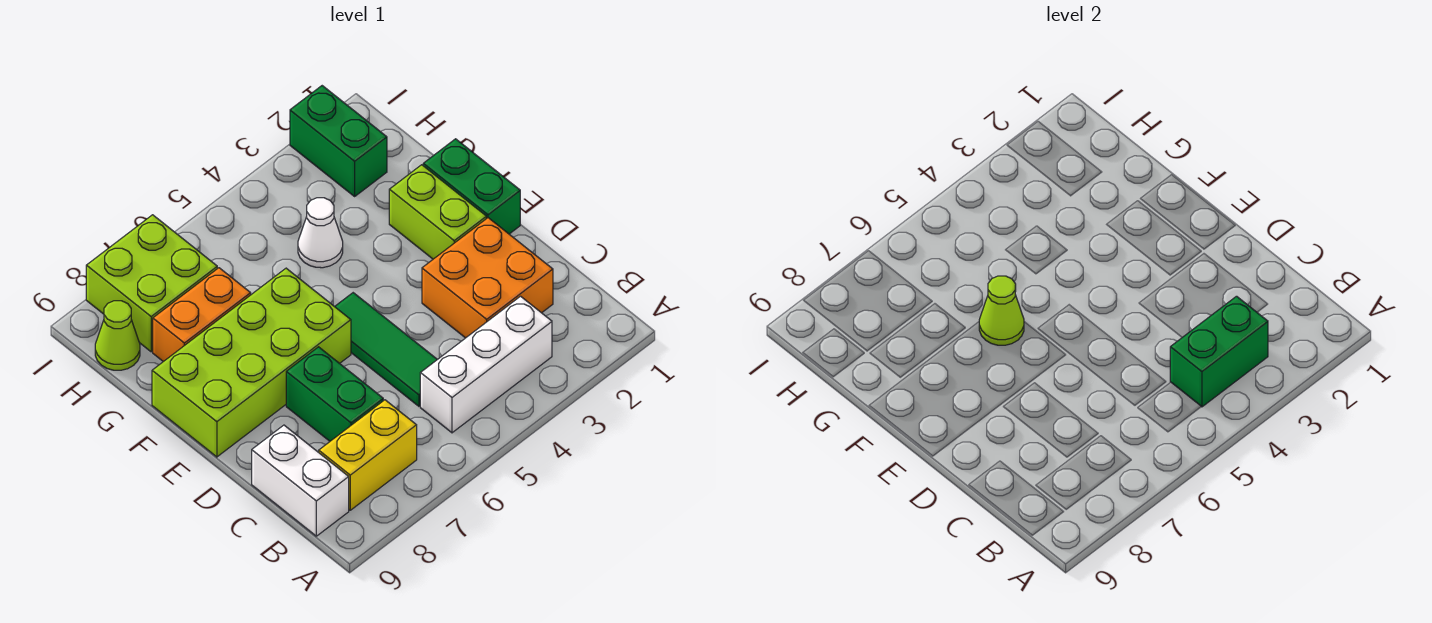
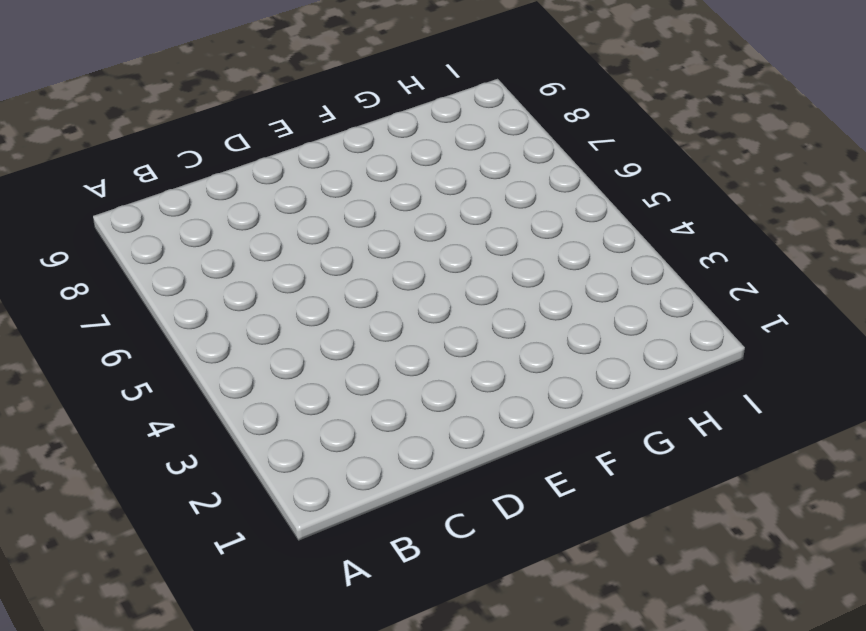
none -> white 1x3 brick [420,296,552,433]
none -> yellow 1x2 brick [319,400,417,510]
none -> white 1x2 brick [252,425,349,536]

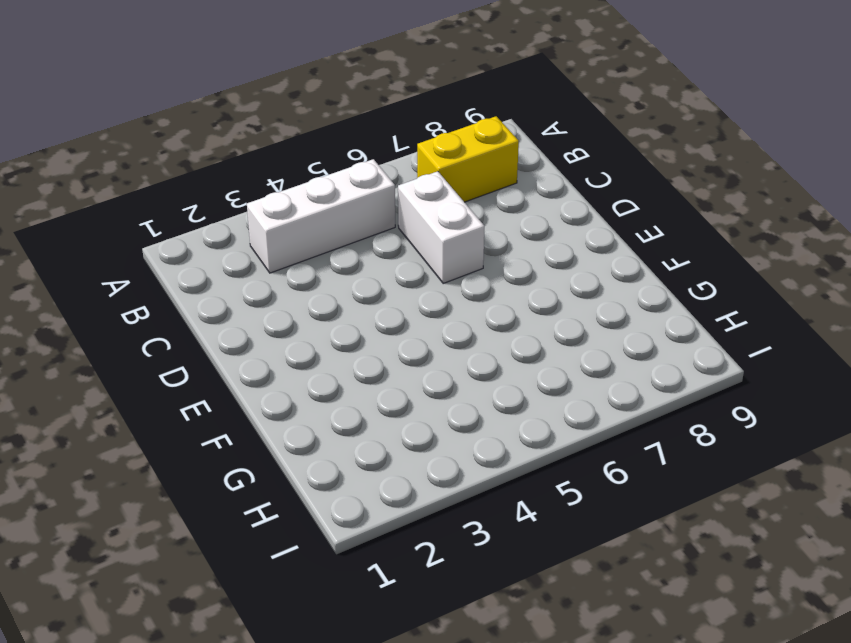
white 1x2 brick [398,171,484,283] -> white 1x2 brick moved to [252,425,349,536]
none -> orange 2x2 brick [422,218,553,338]
none -> green 1x3 tile [335,293,437,406]
none -> green 1x2 brick [286,347,383,441]

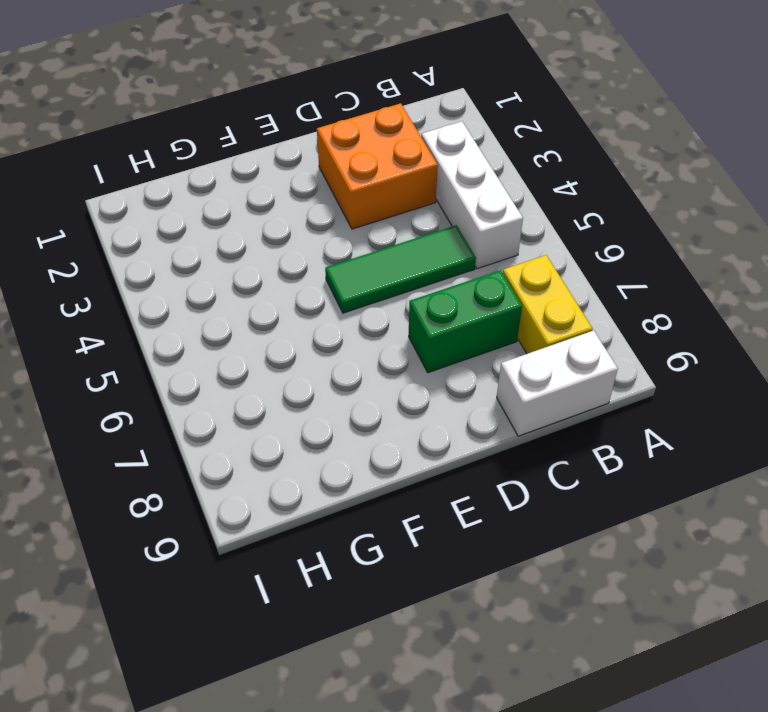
none -> green 1x2 brick [423,139,520,234]
none -> lime 1x2 brick [389,165,486,259]
none -> lime 2x4 brick [152,268,351,457]

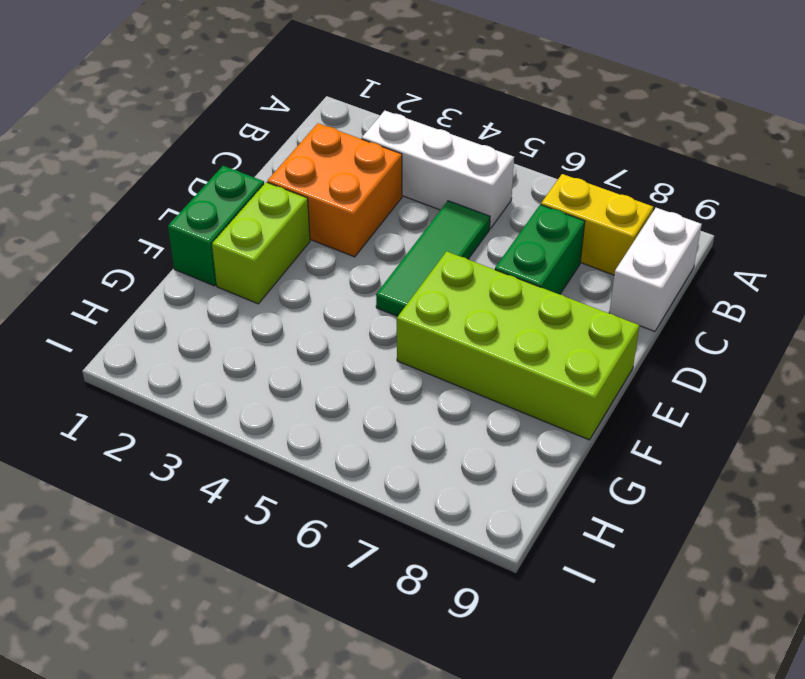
none -> white 1x1 cone [298,198,343,268]
none -> orange 1x2 brick [153,268,251,362]
none -> green 1x2 brick [290,86,387,196]

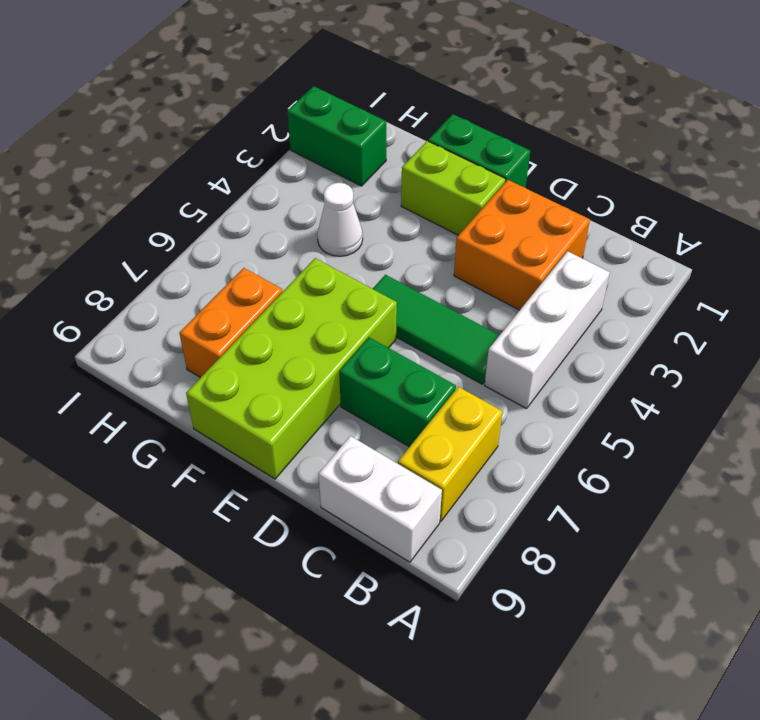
none -> lime 2x2 brick [86,215,217,352]
none -> lime 1x1 cone [95,301,140,370]
none -> green 1x2 brick [1170,296,1268,407]

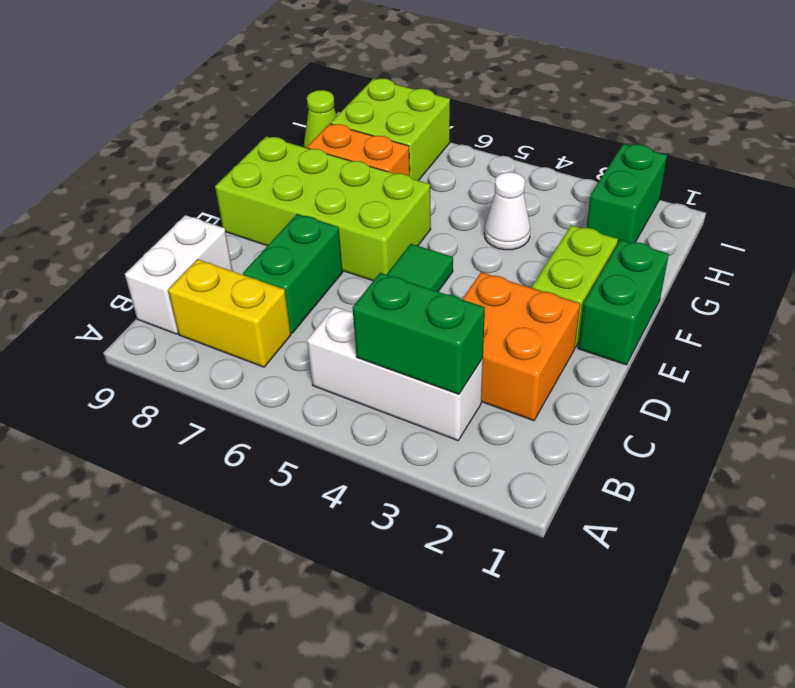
none -> lime 1x1 cone [979,276,1024,345]

